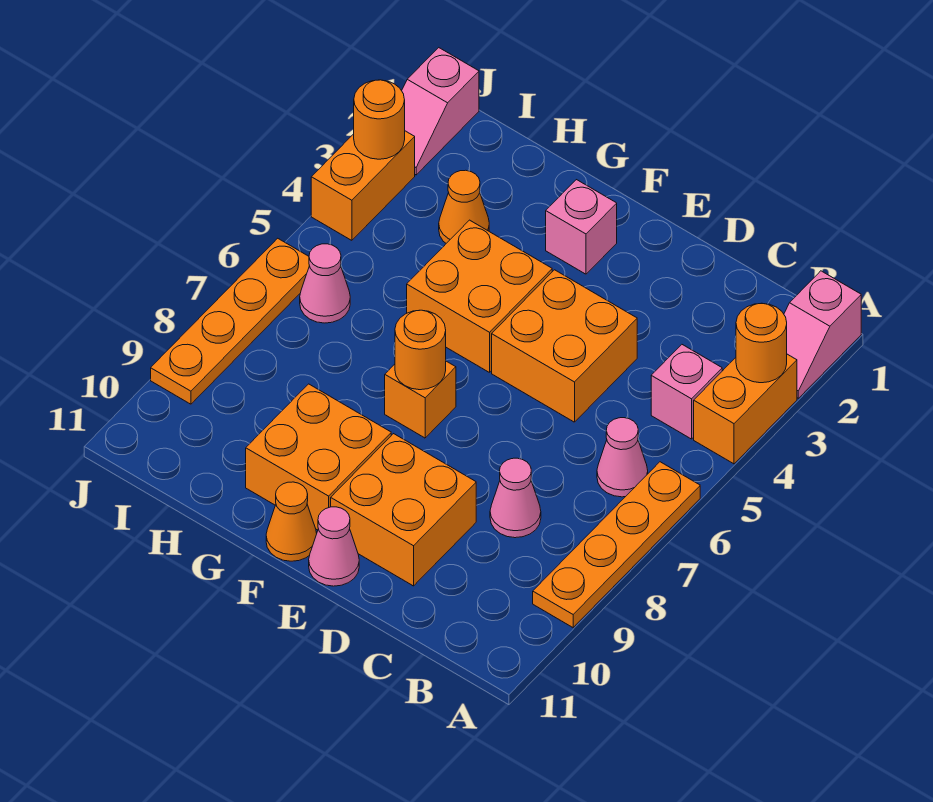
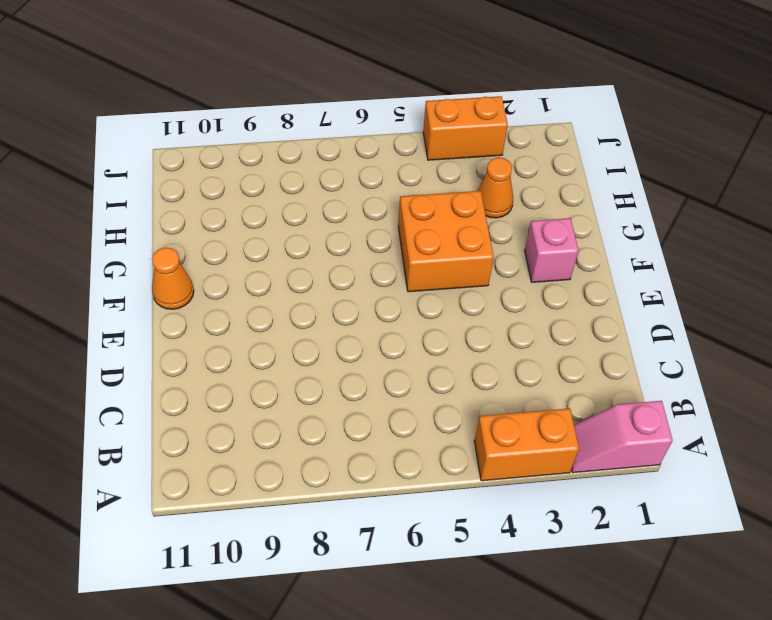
none -> orange 1x4 plate [533,462,700,628]
none -> pink 1x1 brick [651,345,722,439]
none -> pink 1x1 cone [597,418,648,497]

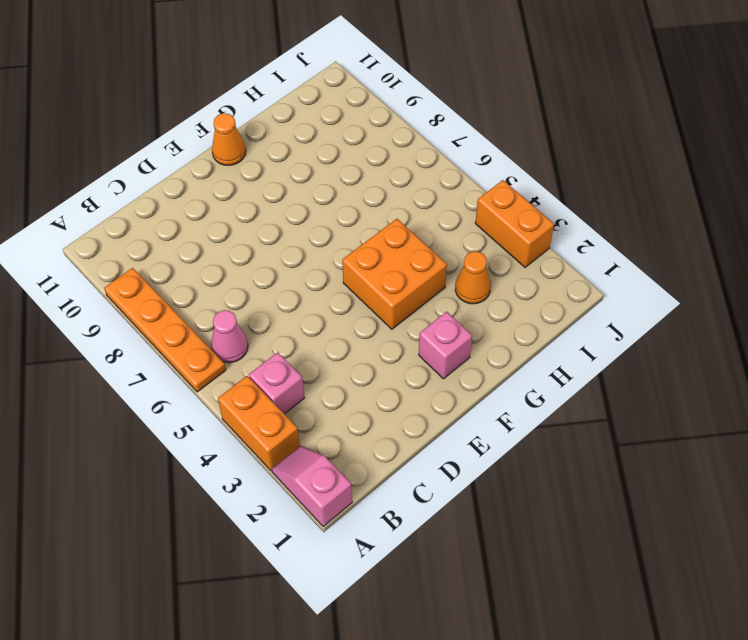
none -> pink 1x1 cone [490,458,541,538]
none -> orange 2x2 brick [492,270,637,422]
none -> orange 2x2 brick [331,434,476,586]

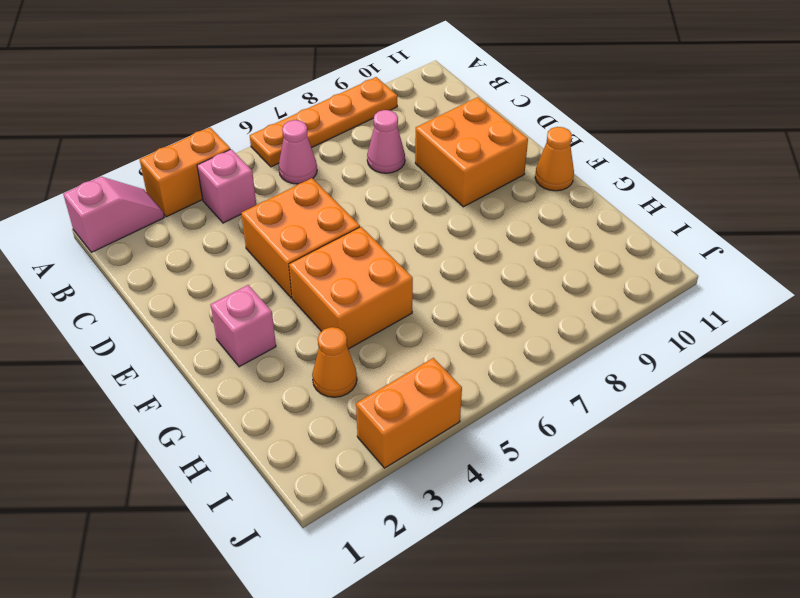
none -> pink 1x1 cone [309,507,359,586]
none -> orange 1x1 brick [385,361,456,438]
none -> orange 2x2 brick [246,384,391,530]

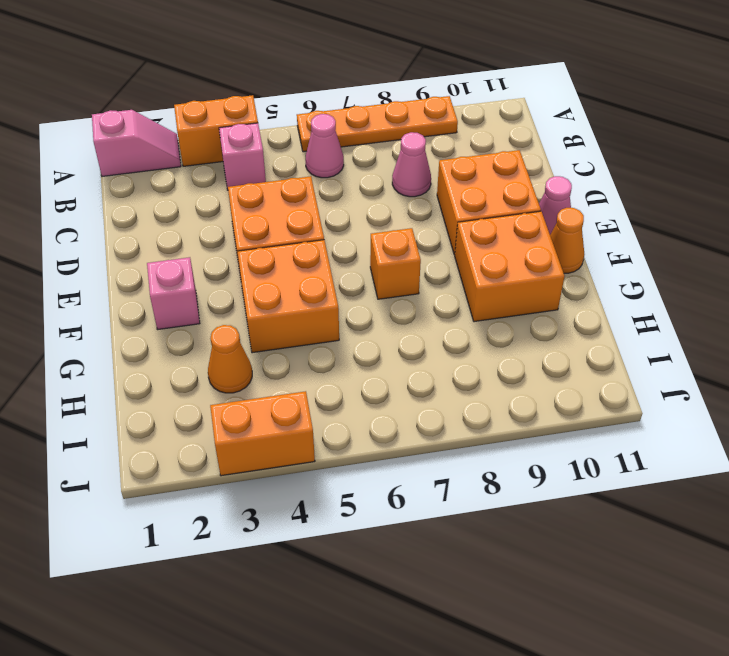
none -> pink 1x1 cone [300,244,350,323]
none -> pink 1x2 slope [402,48,479,175]
none -> orange 1x4 plate [151,238,309,404]

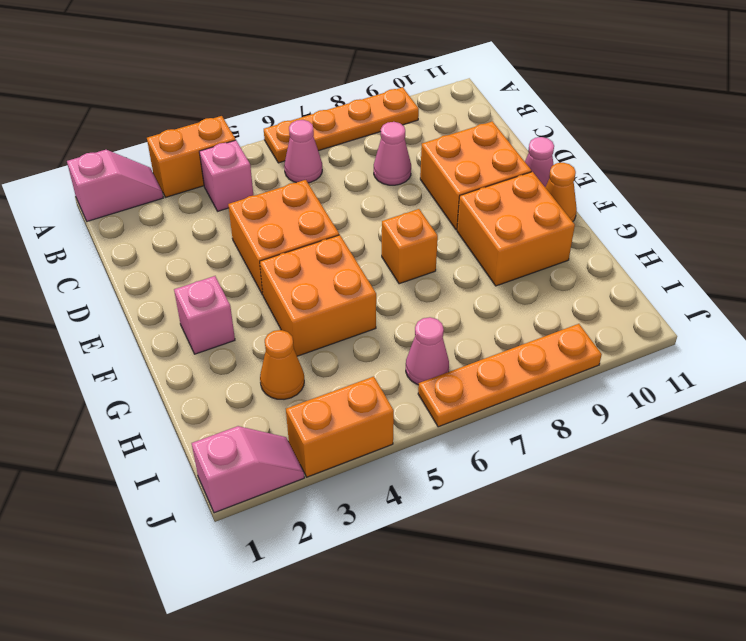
none -> orange 1x1 round brick [736,303,787,383]
none -> orange 1x1 round brick [395,310,446,390]
none -> orange 1x1 round brick [354,80,405,159]

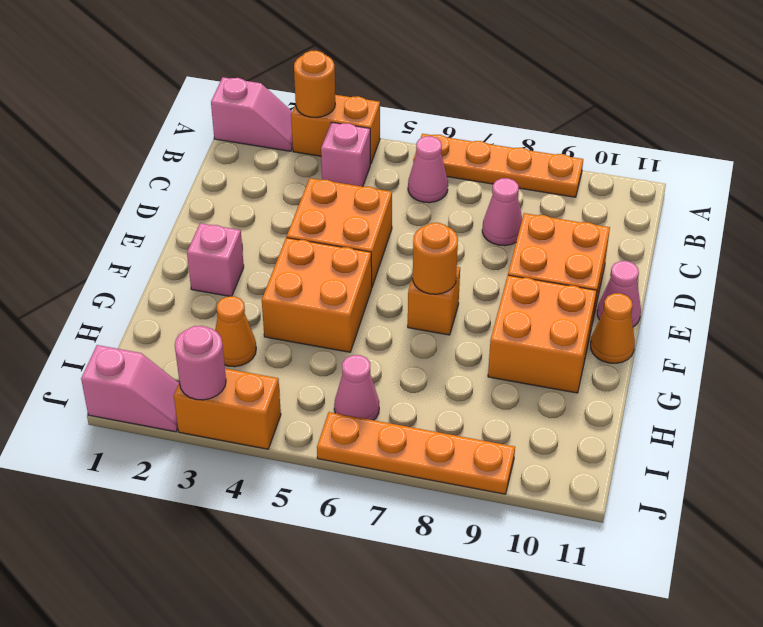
pink 1x1 round brick [175,326,226,400] -> orange 1x1 round brick [354,80,405,159]

